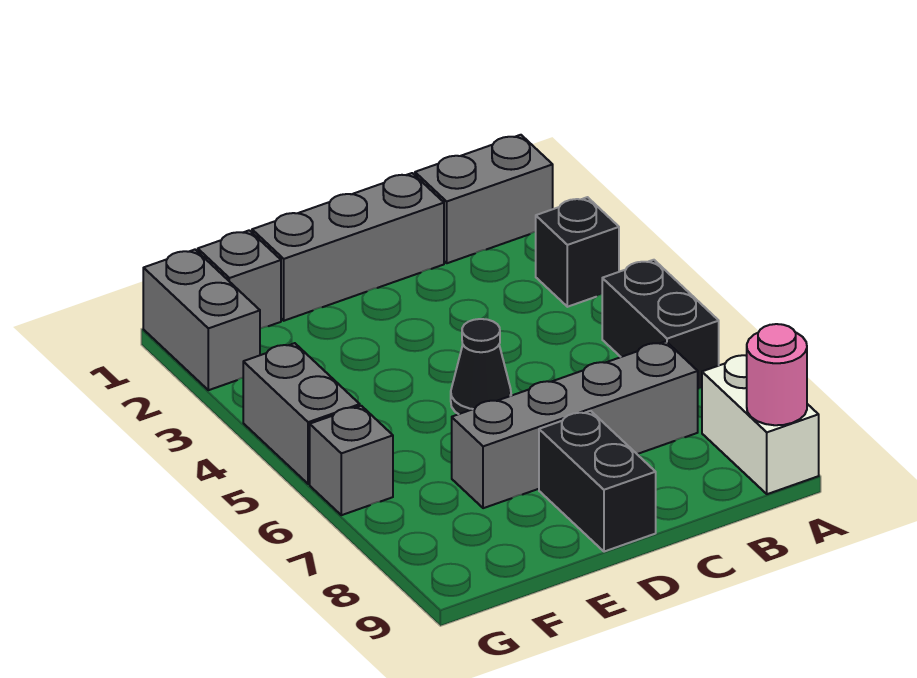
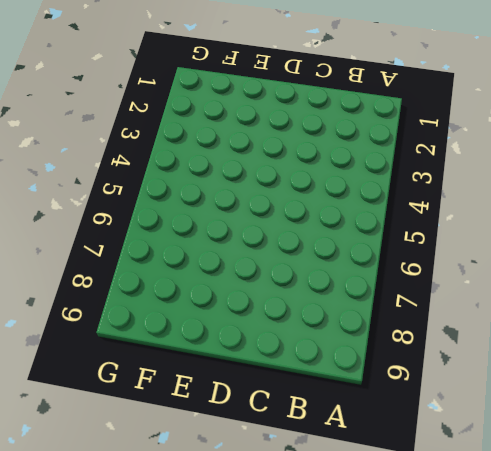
none -> grey 1x2 brick [415,135,553,263]
none -> black 1x1 brick [536,197,619,307]
none -> black 1x2 brick [602,260,719,389]

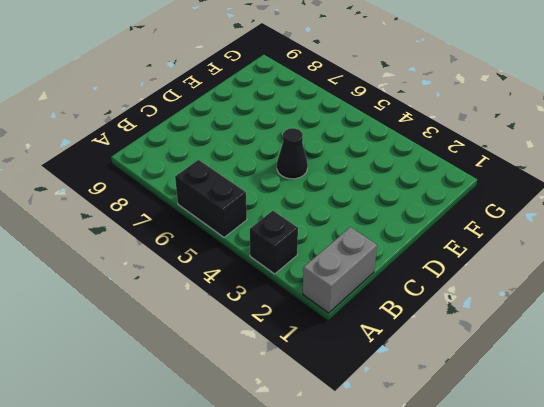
none -> white 1x2 brick [702,355,819,494]
none -> grey 1x4 brick [452,341,698,508]
none -> grey 1x3 brick [252,173,444,321]

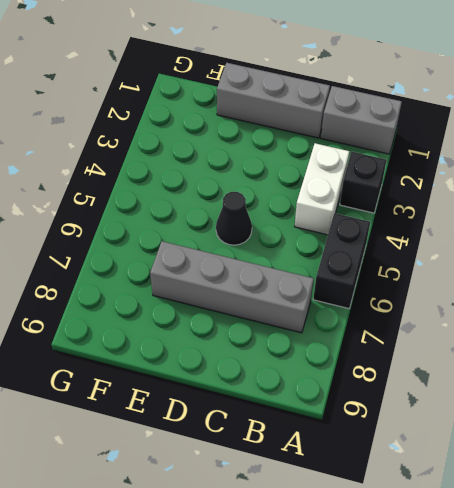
white 1x2 brick [294,143,350,235] -> white 1x2 brick moved to [702,355,819,494]
none -> black 1x2 brick [539,411,656,552]
none -> grey 1x1 brick [198,230,281,328]
none -> grey 1x2 brick [143,250,260,390]

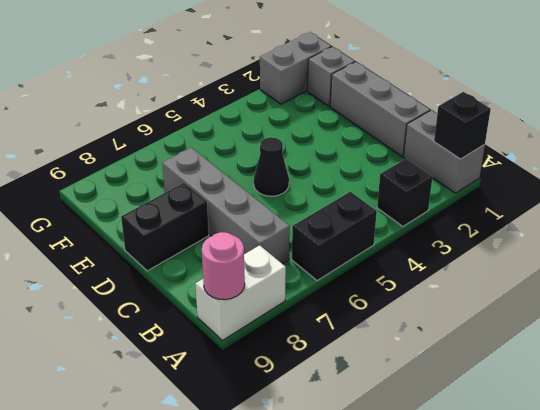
black 1x1 brick [434,92,491,159] -> none
none -> grey 1x2 brick [243,343,360,484]
none -> grey 1x1 brick [310,406,393,515]

